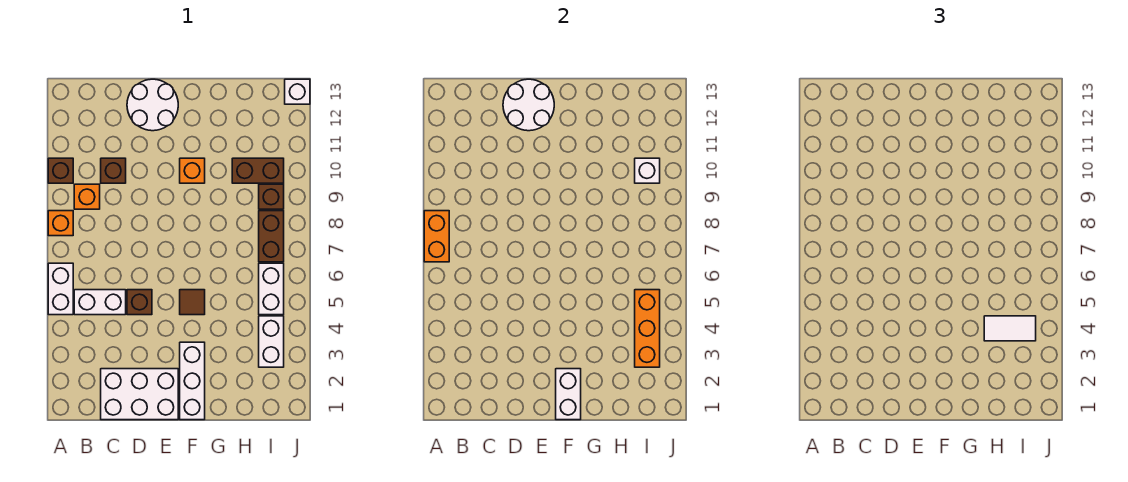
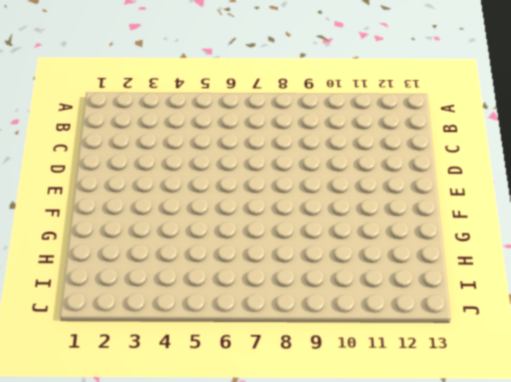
none -> white 1x2 brick [48,263,73,315]
none -> orange 1x1 brick [48,211,73,236]
none -> brown 1x1 brick [48,158,73,183]

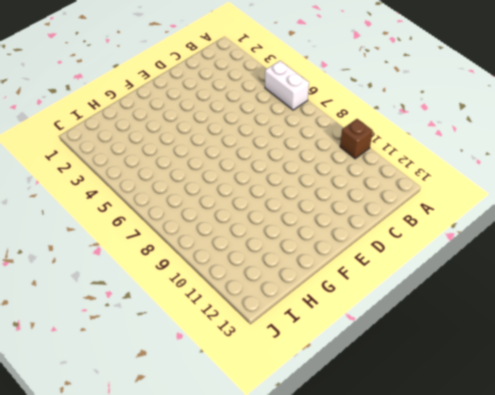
none -> orange 1x1 brick [48,211,73,236]
none -> white 1x2 brick [74,290,126,315]
none -> orange 1x1 brick [74,184,100,209]

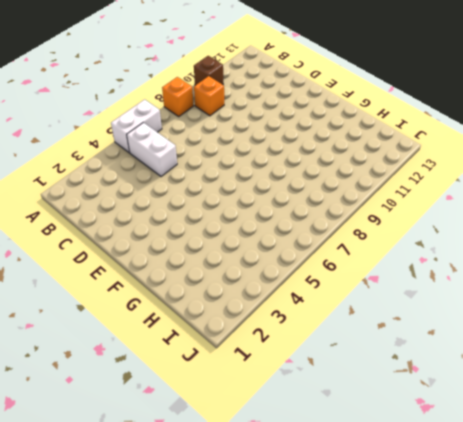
none -> white 2x3 brick [101,369,178,420]
none -> brown 1x1 brick [101,158,126,183]
none -> brown 1x1 brick [127,290,152,315]

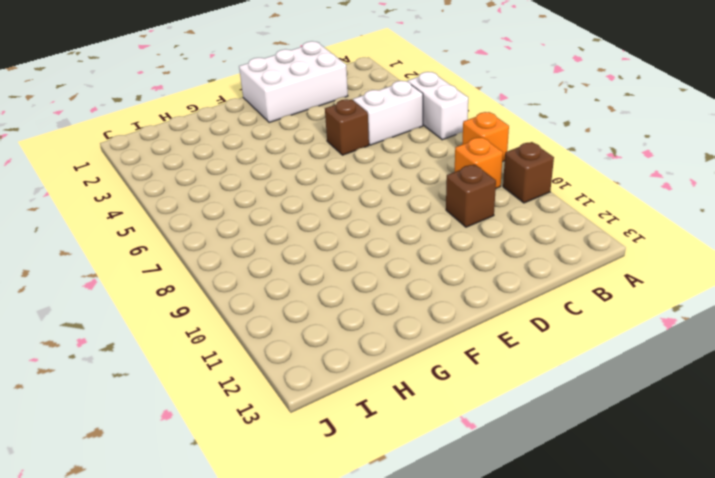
none -> white 2x2 round brick [127,79,178,131]
none -> white 1x3 brick [180,342,205,420]
none -> brown 1x1 tile [180,290,205,315]

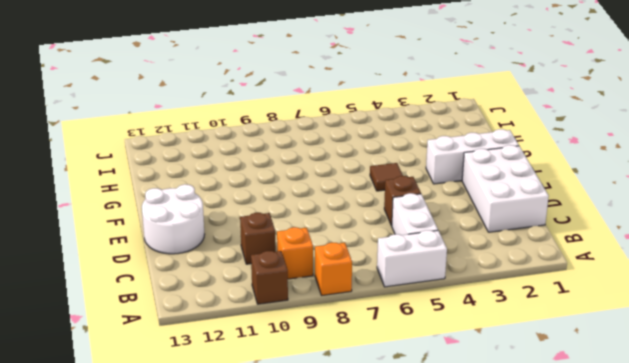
none -> orange 1x1 brick [180,158,205,183]
none -> brown 1x2 brick [232,158,284,183]
none -> white 1x2 brick [259,316,284,367]

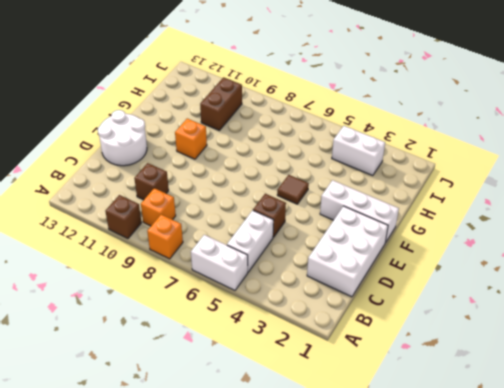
none -> white 1x2 brick [259,263,284,315]
none -> brown 1x2 brick [259,211,284,262]
none -> brown 1x1 brick [259,184,284,209]

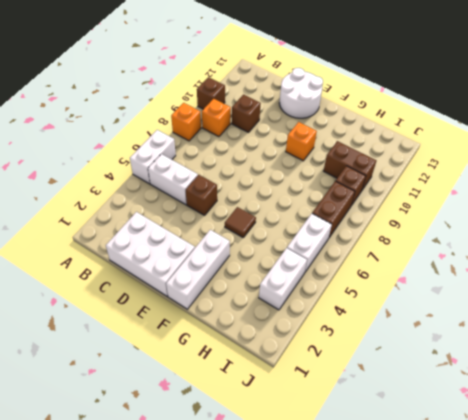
none -> white 1x1 brick [285,79,310,104]
none -> orange 1x2 brick [424,211,449,262]
none -> white 2x2 round brick [503,79,554,131]

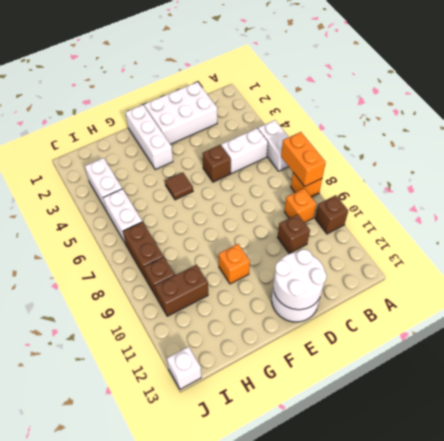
none -> white 1x2 brick [556,369,581,420]
none -> orange 1x3 brick [635,290,660,367]
none -> white 1x1 brick [635,158,660,183]

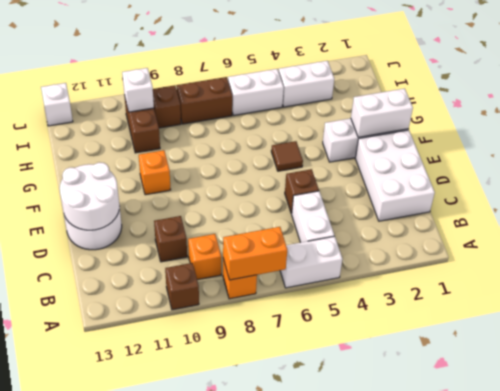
none -> orange 1x3 brick [635,290,660,367]
none -> white 1x2 tile [984,316,1036,341]

